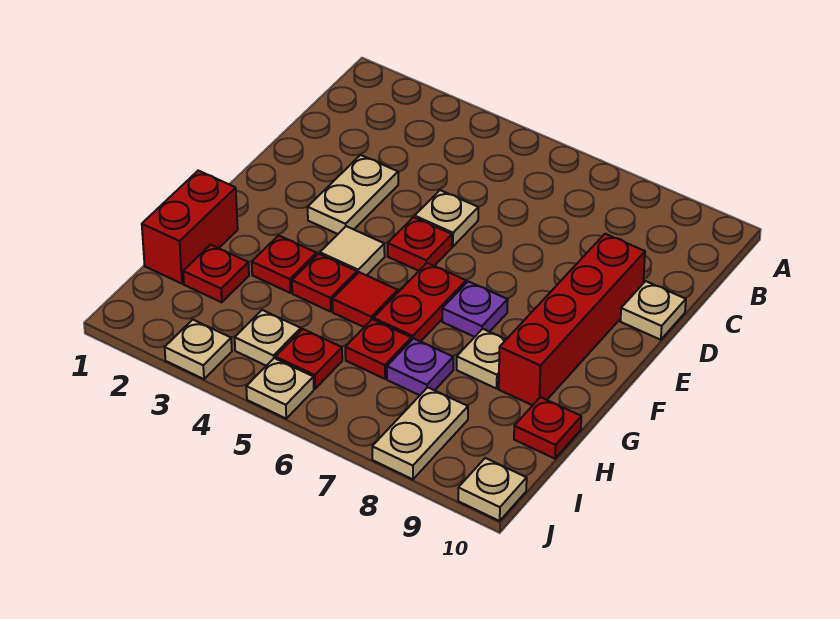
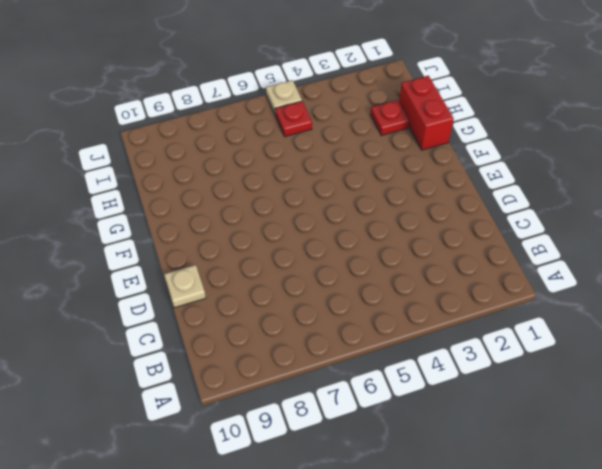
none -> tan 1x2 plate [308,155,398,234]
none -> tan 1x1 plate [415,190,478,246]
none -> red 1x4 brick [499,234,645,405]

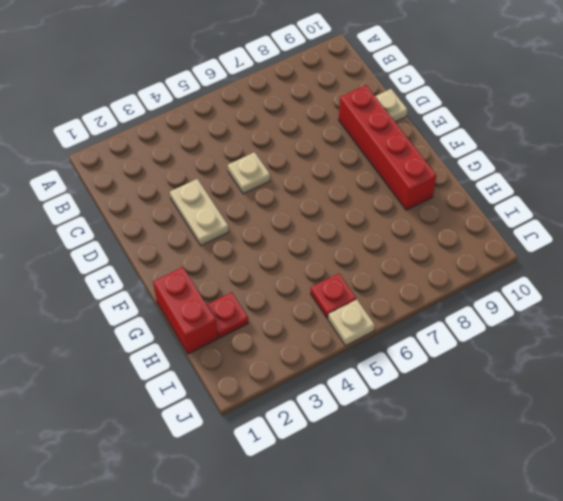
none -> red 1x1 plate [388,217,452,271]
none -> tan 1x1 tile [320,226,385,276]
none -> red 1x2 plate [373,263,466,342]

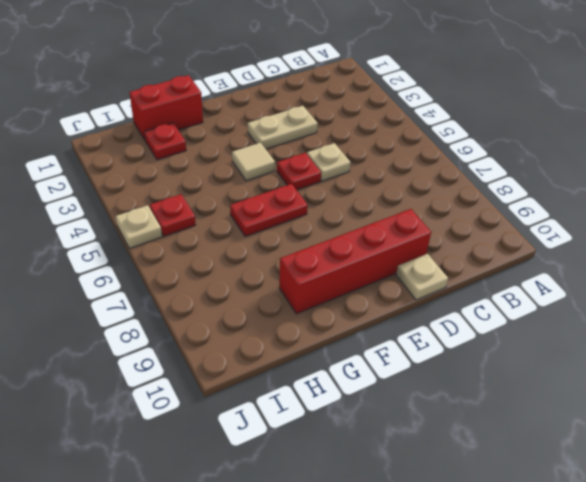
none -> purple 1x1 plate [442,281,508,337]
none -> red 1x1 plate [252,235,317,293]
none -> red 1x1 plate [292,254,357,312]

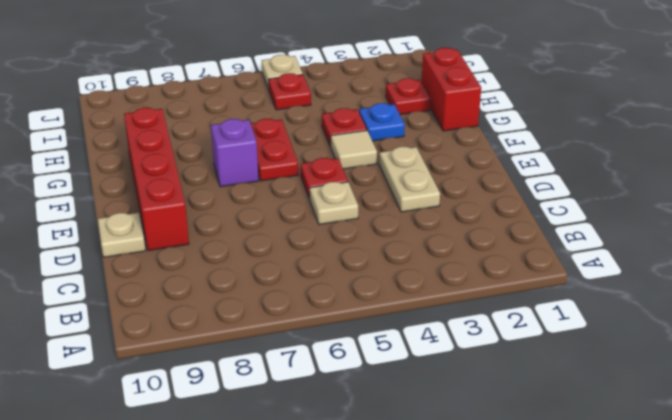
purple 1x1 brick [211,119,259,187] -> purple 1x1 plate [442,281,508,337]
blue 1x1 plate [359,103,405,141] -> red 1x1 plate [252,235,317,293]
none -> red 1x1 tile [332,272,398,327]
none -> tan 1x1 plate [457,329,506,389]
none -> red 1x1 plate [345,319,412,379]

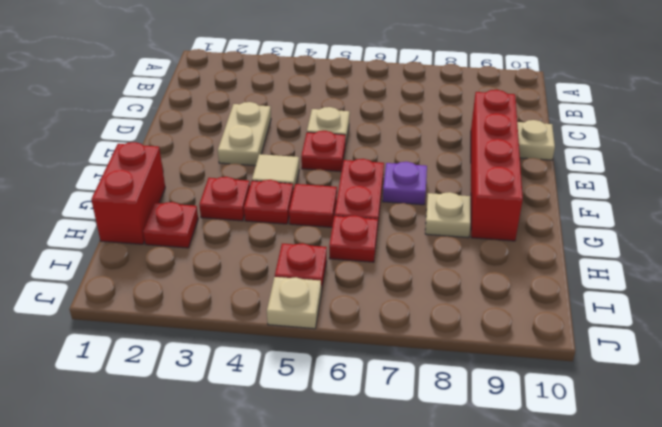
none -> purple 1x1 plate [387,338,453,395]
none -> red 1x1 plate [514,397,581,459]
none -> tan 1x1 plate [235,310,301,366]

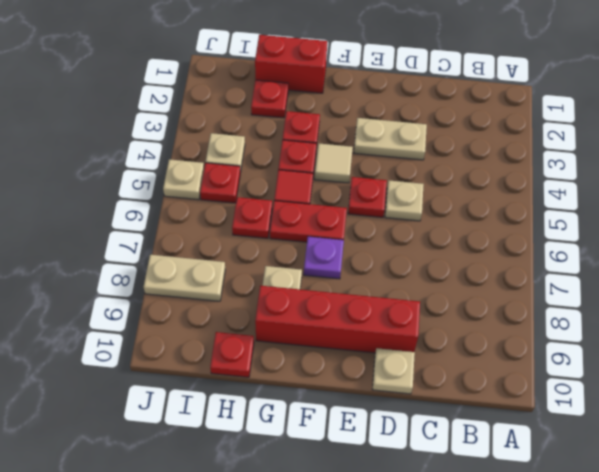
none -> purple 1x1 plate [387,338,453,395]
none -> tan 1x1 plate [165,320,232,379]
none -> tan 1x1 plate [458,458,527,521]

